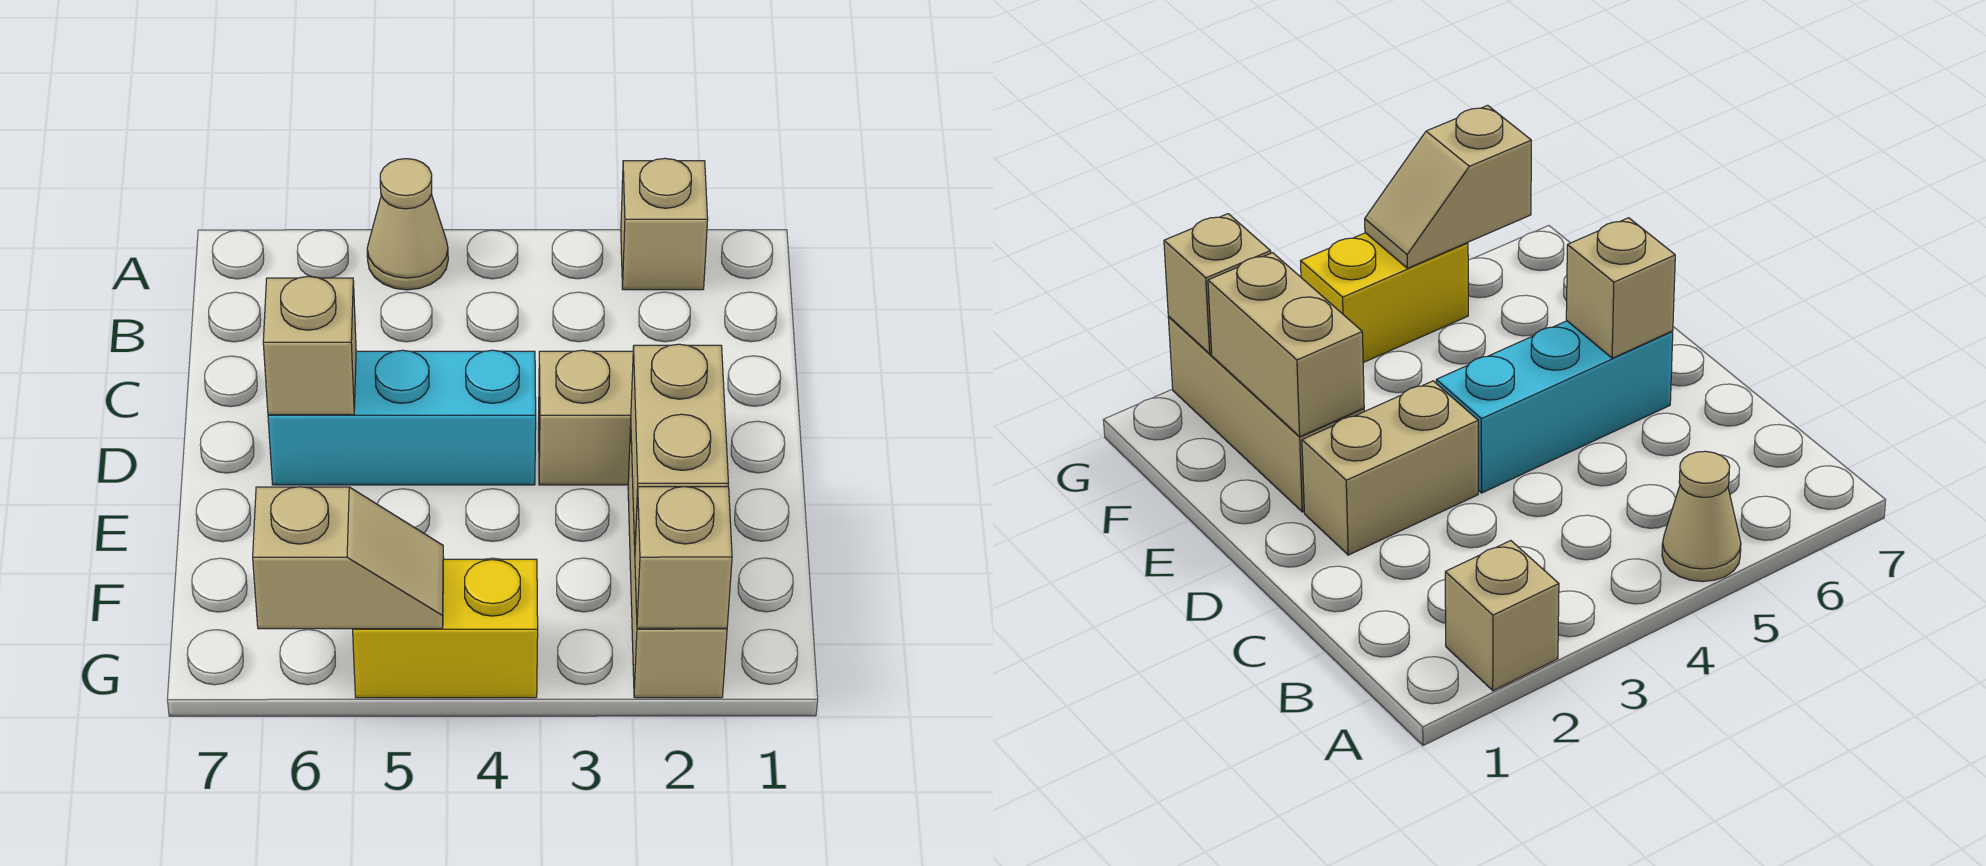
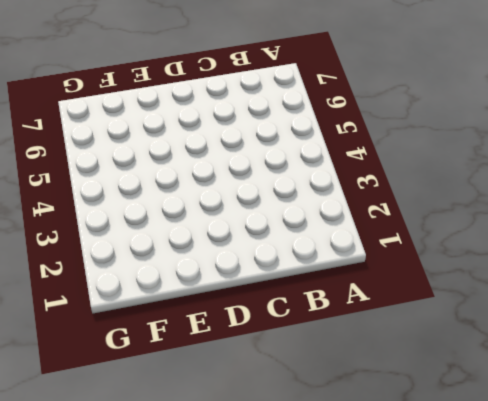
none -> tan 1x1 brick [621,158,708,290]
none -> tan 1x1 cone [367,159,448,290]

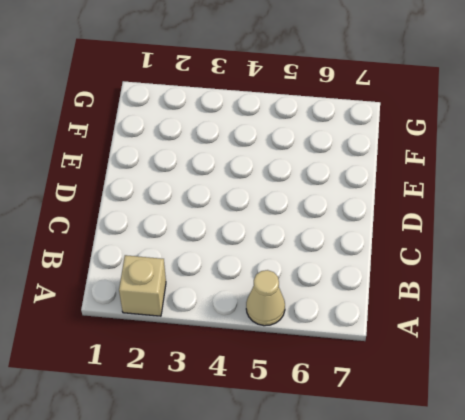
none -> tan 1x2 brick [539,350,633,485]
none -> cyan 1x3 brick [268,350,536,485]

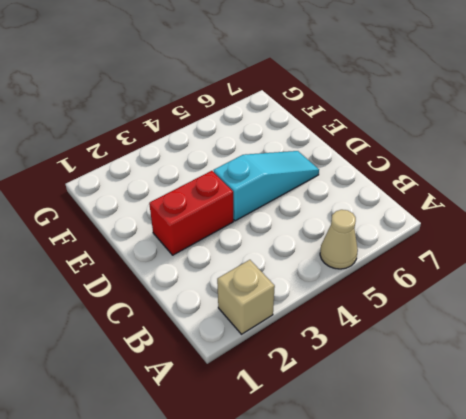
red 1x2 brick [149,171,233,255] -> tan 1x2 brick [539,350,633,485]
cyan 1x3 slope [214,151,319,221] -> cyan 1x3 brick [268,350,536,485]
none -> tan 1x3 brick [628,426,727,698]
none -> yellow 1x2 brick [353,559,538,698]

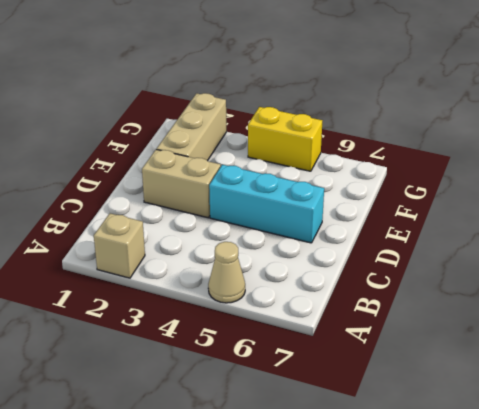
none -> tan 1x1 brick [263,276,356,415]
none -> tan 1x2 brick [631,344,728,544]

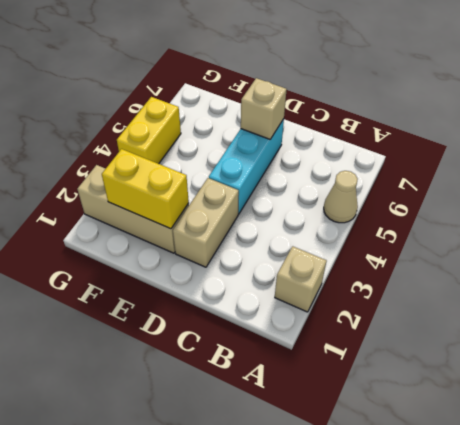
yellow 1x2 brick [102,149,189,229] -> tan 1x2 brick [631,344,728,544]
none -> tan 1x1 brick [635,487,732,628]
none -> tan 1x2 slope [253,487,444,629]

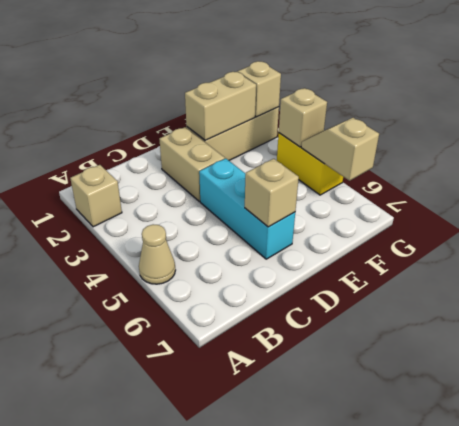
tan 1x1 brick [279,88,327,147] -> none

